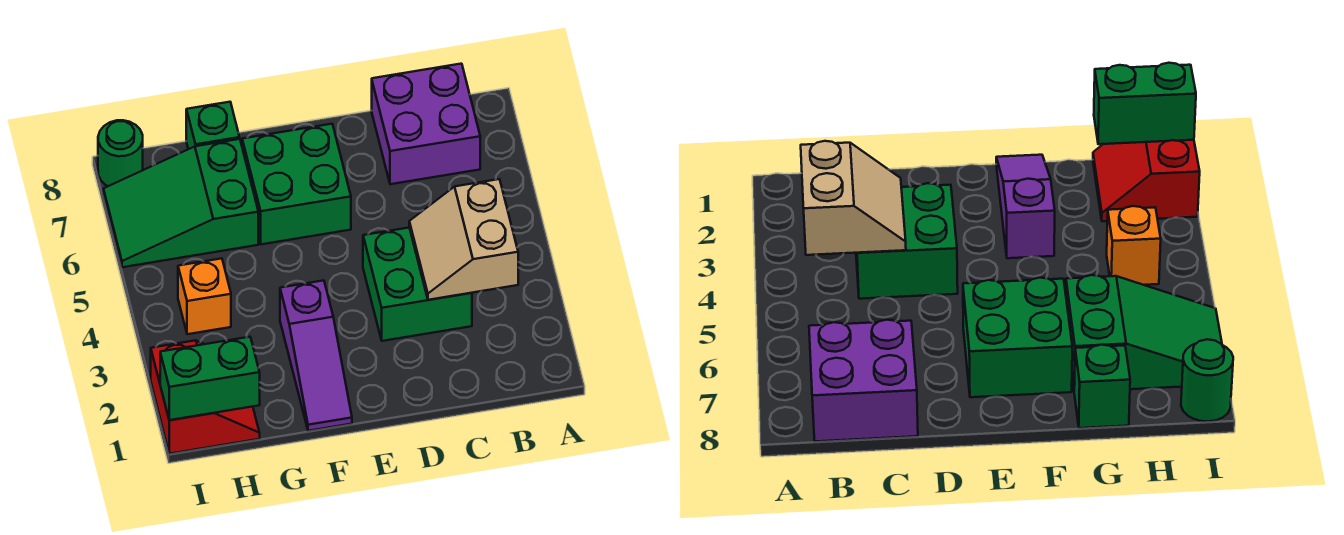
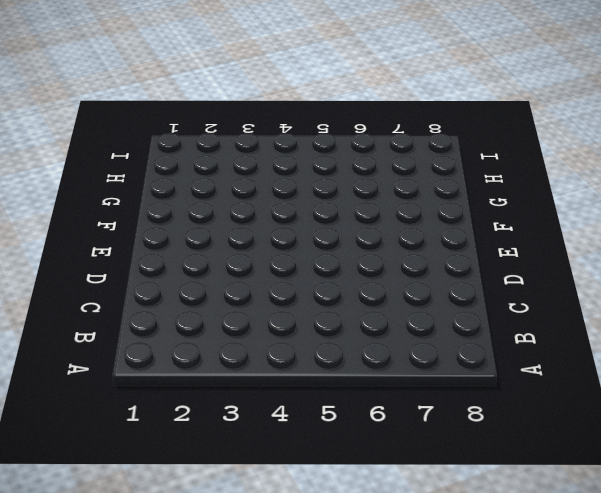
none -> purple 2x2 brick [372,64,480,184]
none -> green 2x2 brick [363,228,472,341]

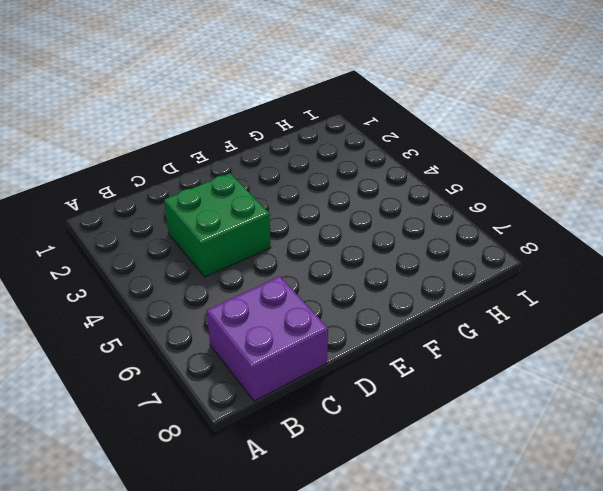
none -> green 2x2 brick [242,124,351,244]
none -> purple 1x3 slope [280,281,352,431]

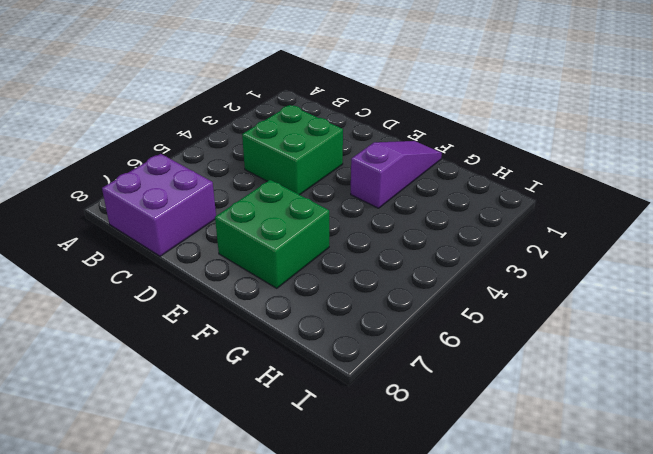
none -> green 2x3 slope [103,139,258,267]
none -> green 1x1 brick [186,102,240,149]

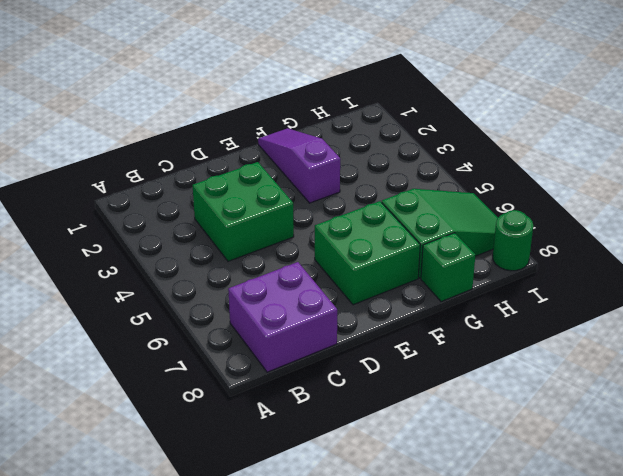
none -> red 2x2 slope [151,340,260,454]
none -> orange 1x1 brick [178,258,231,334]

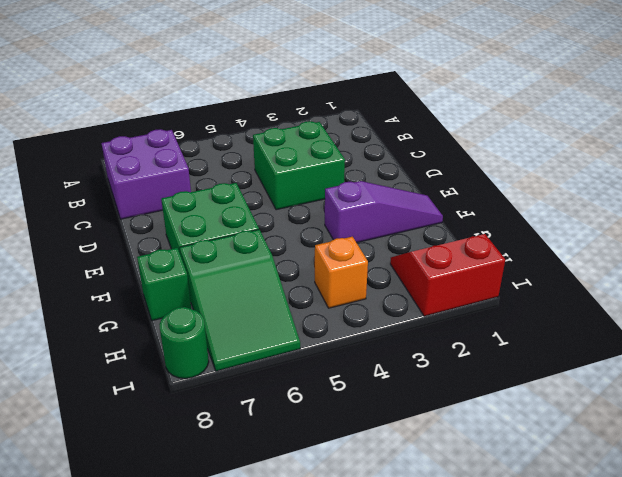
none -> tan 2x2 slope [409,179,518,300]
none -> green 1x2 brick [160,337,260,420]

